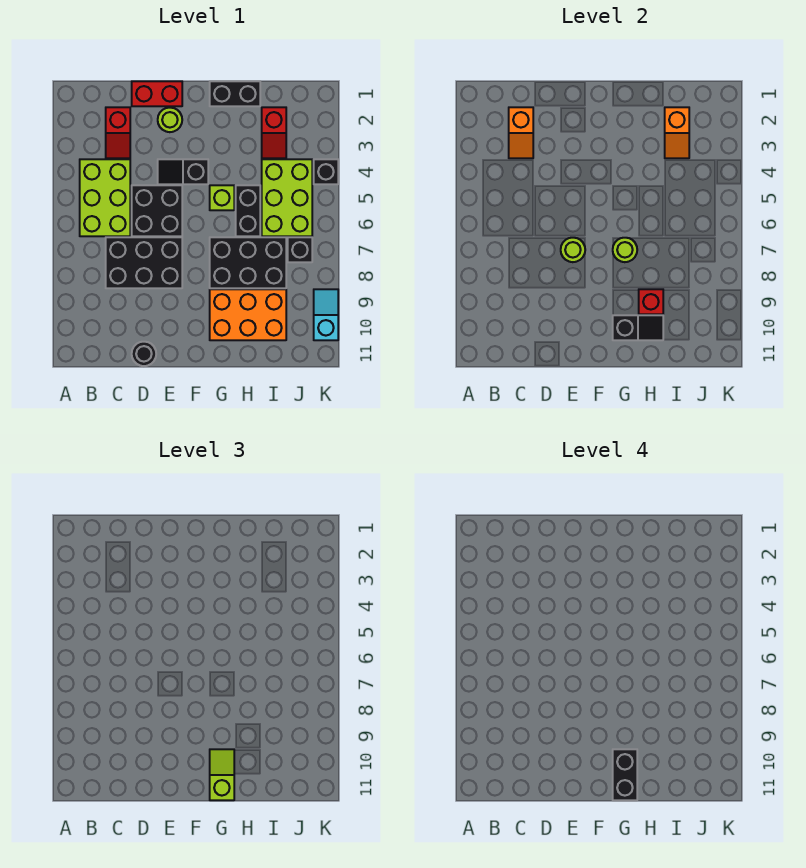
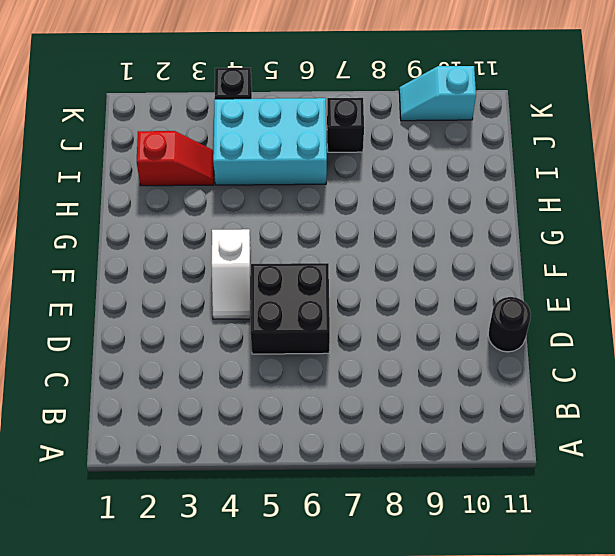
white 1x2 slope [212,229,251,319] -> black 1x2 slope [158,159,208,184]
cyan 2x3 brick [213,98,327,185] -> lime 2x3 brick [262,159,312,236]
none -> lime 2x3 brick [80,159,130,236]
none -> red 1x2 slope [106,107,130,158]
none -> black 2x3 brick [106,237,182,288]

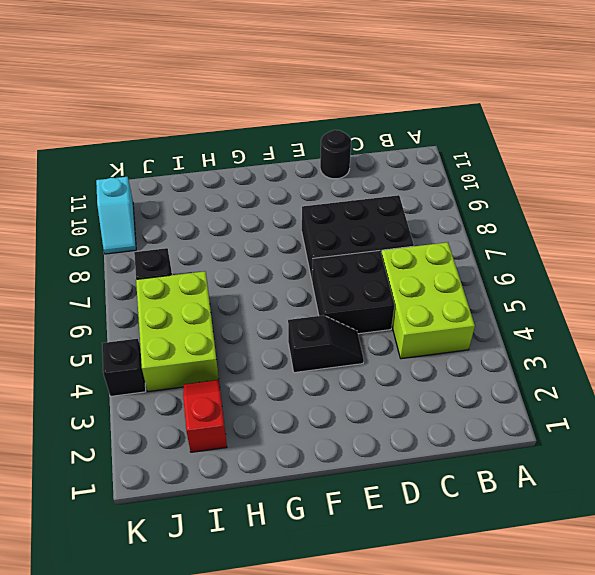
none -> red 1x2 slope [106,107,130,158]
none -> red 1x2 brick [132,81,182,106]
none -> lime 1x1 round brick [158,108,182,132]

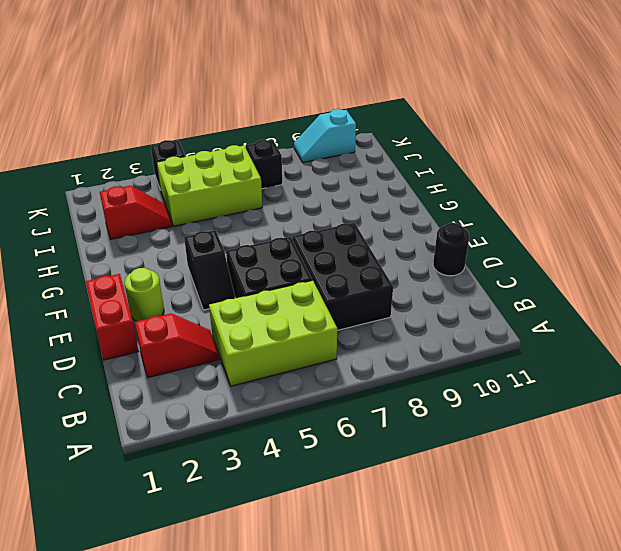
none -> black 1x2 brick [210,81,260,106]
none -> lime 1x1 brick [210,185,234,210]
none -> black 2x3 brick [210,237,286,288]

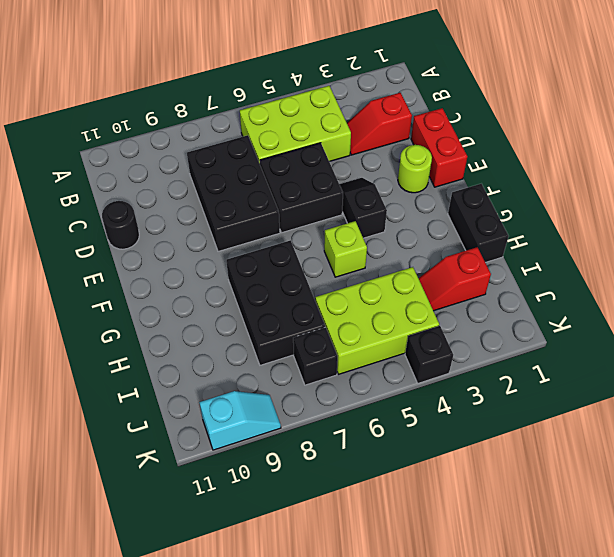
none -> orange 2x3 brick [210,289,286,340]
none -> black 1x2 brick [236,185,260,236]
none -> orange 1x2 slope [509,107,533,158]

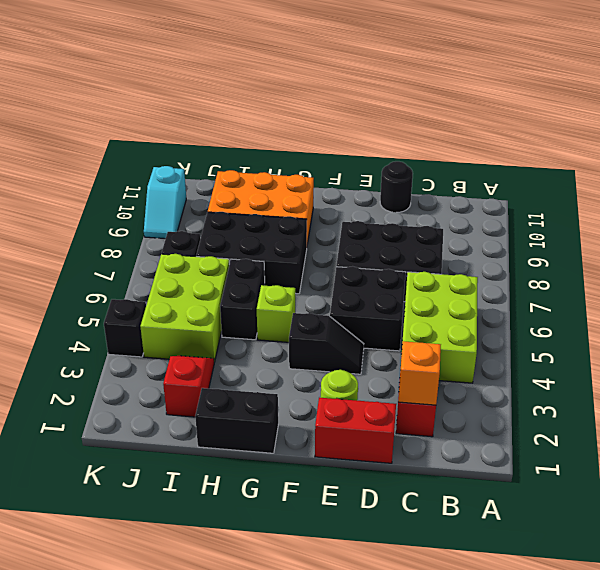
none -> lime 1x1 round brick [561,238,585,262]
none -> lime 1x1 round brick [613,238,637,262]
none -> black 1x2 slope [613,315,663,340]

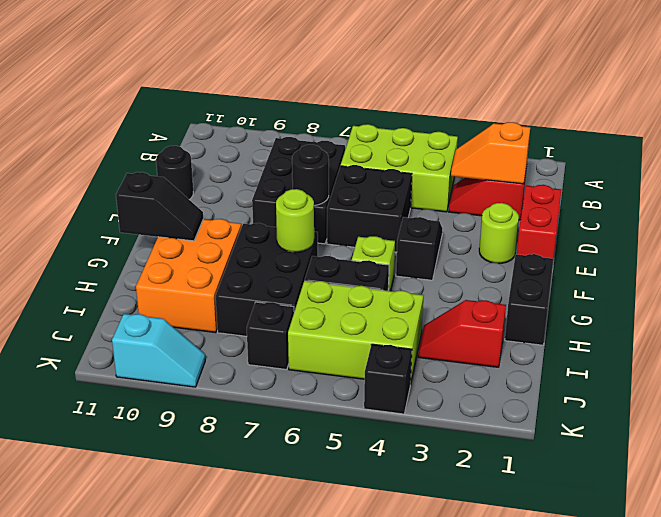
black 1x1 round brick [292,145,329,205] -> lime 1x1 round brick [561,238,585,262]
black 1x2 slope [116,172,203,241] -> black 1x2 slope turned to [613,315,663,340]
none -> red 1x1 brick [639,289,663,314]
none -> orange 1x2 slope [665,107,689,158]
none -> lime 1x2 slope [210,749,234,800]

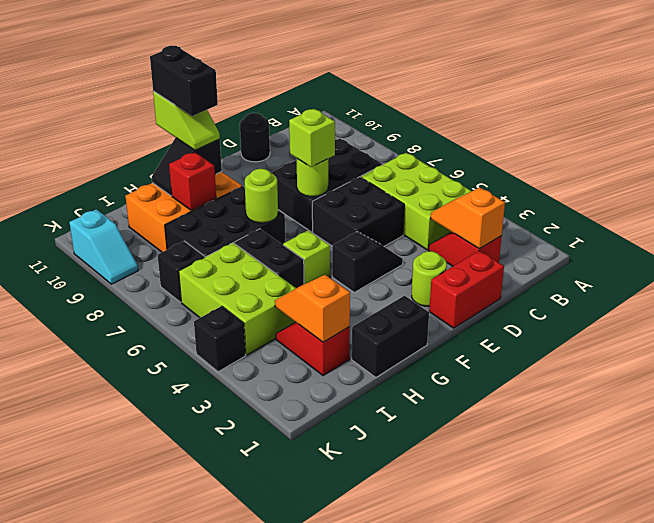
lime 1x1 brick [289,109,335,167] -> none

